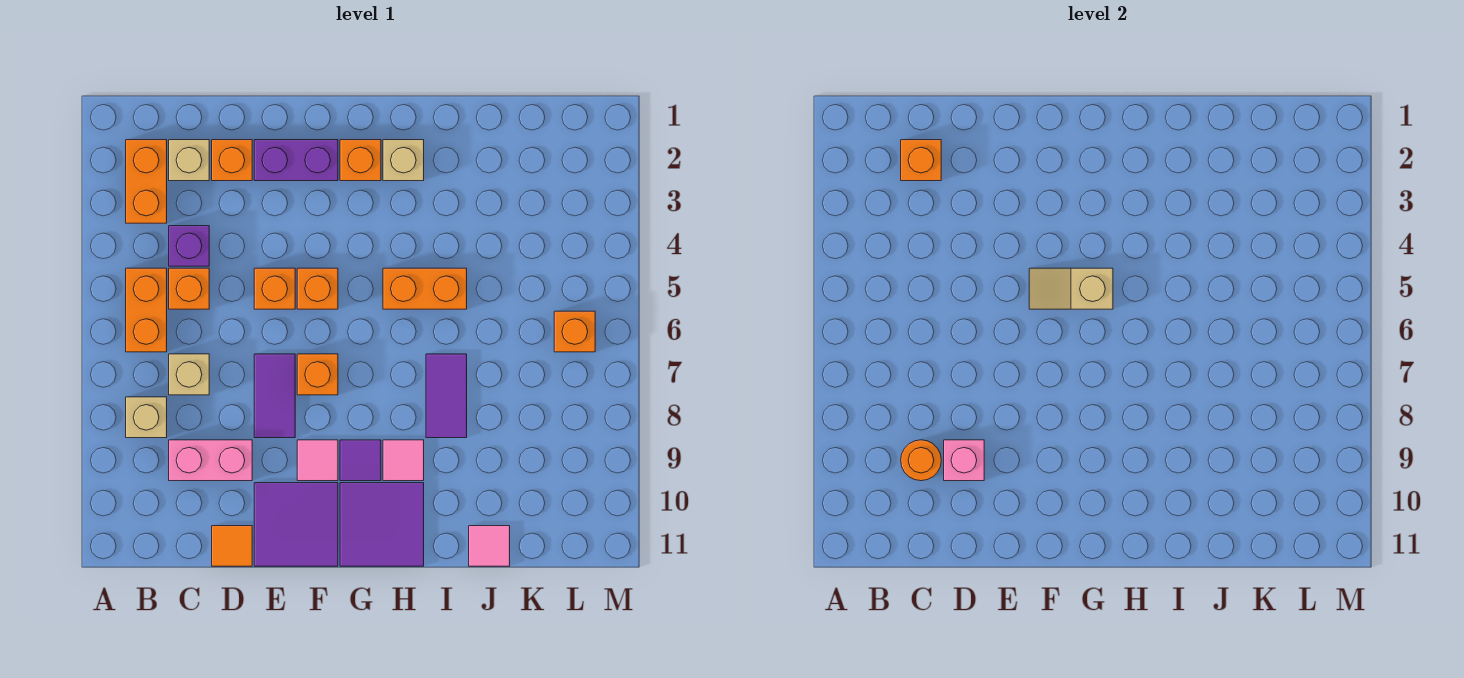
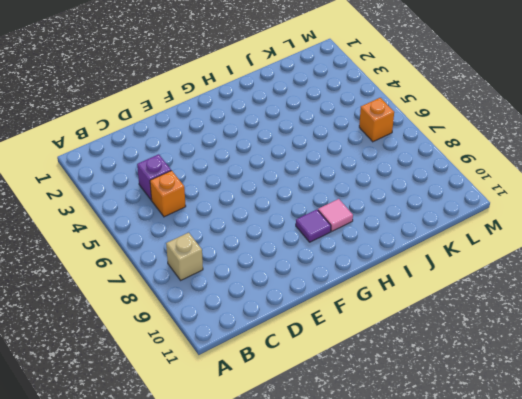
none -> orange 1x2 brick [126,140,167,223]
none -> orange 1x2 brick [126,268,167,352]
none -> tan 1x1 brick [169,140,209,181]
none -> tan 1x1 brick [169,354,209,395]

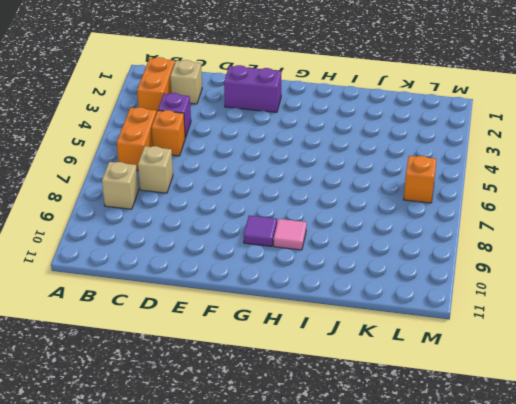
none -> pink 1x2 brick [169,440,252,481]
none -> orange 1x1 brick [212,140,252,181]
none -> orange 1x1 tile [212,526,252,566]
none -> orange 1x1 brick [254,268,295,309]

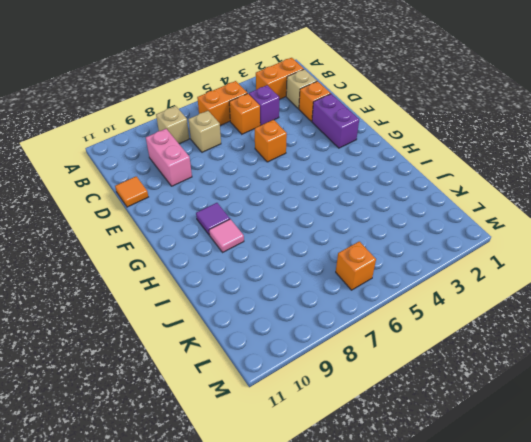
none -> purple 1x2 tile [254,354,295,438]
none -> purple 2x2 tile [254,483,338,566]
none -> orange 1x1 brick [297,268,338,309]
none -> orange 1x1 brick [297,354,338,395]

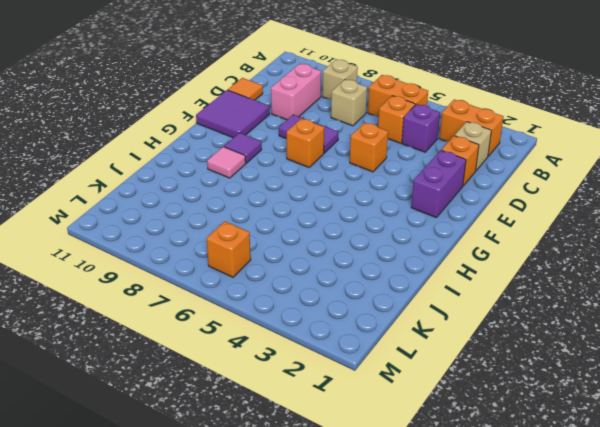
none -> orange 1x1 brick [297,268,338,309]
none -> pink 1x1 tile [297,440,338,481]
none -> orange 1x1 brick [340,140,381,181]
none -> purple 2x2 tile [340,483,424,566]

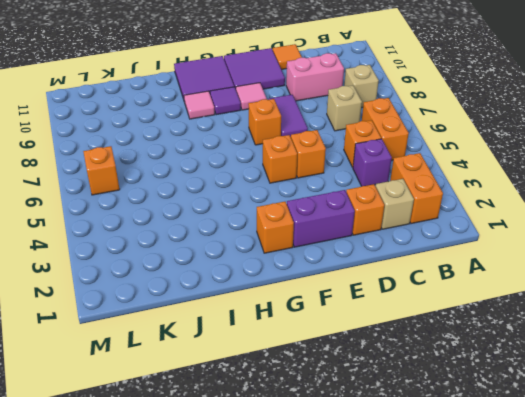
none -> tan 1x1 brick [383,140,424,181]
none -> orange 1x2 brick [383,268,467,309]
none -> purple 1x2 tile [426,354,467,438]
none -> pink 1x1 tile [469,526,510,566]

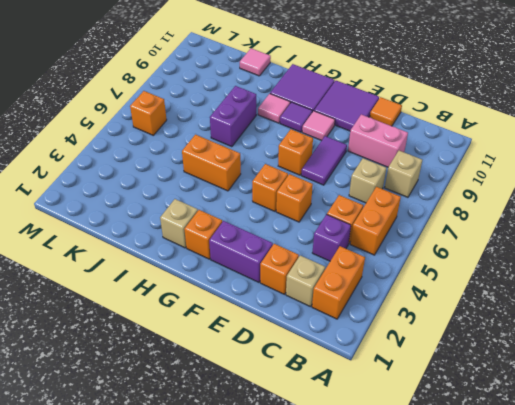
purple 1x2 brick [210,86,256,147] -> purple 1x2 tile [426,354,467,438]
none -> orange 1x1 brick [901,140,941,181]
none -> orange 1x1 round brick [901,440,941,481]
none -> pink 1x1 brick [944,440,984,481]
none -> tan 1x2 slope [1029,268,1113,309]

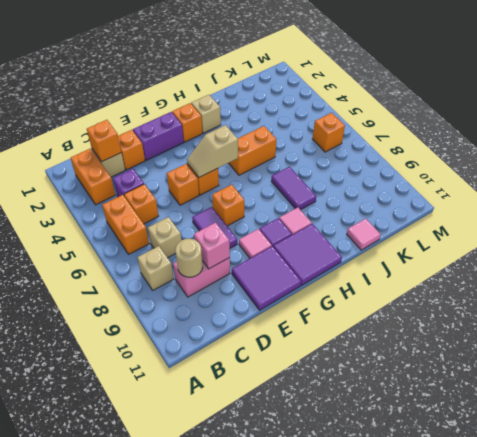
tan 1x1 round brick [175,239,203,277] -> orange 1x1 round brick [901,440,941,481]
none -> orange 1x1 tile [212,526,252,566]

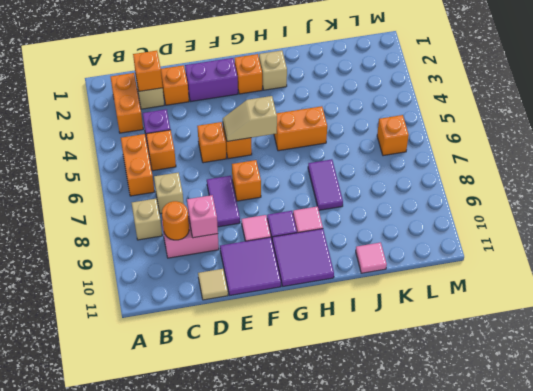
tan 1x1 tile [198,269,228,300] -> orange 1x1 tile [212,526,252,566]

